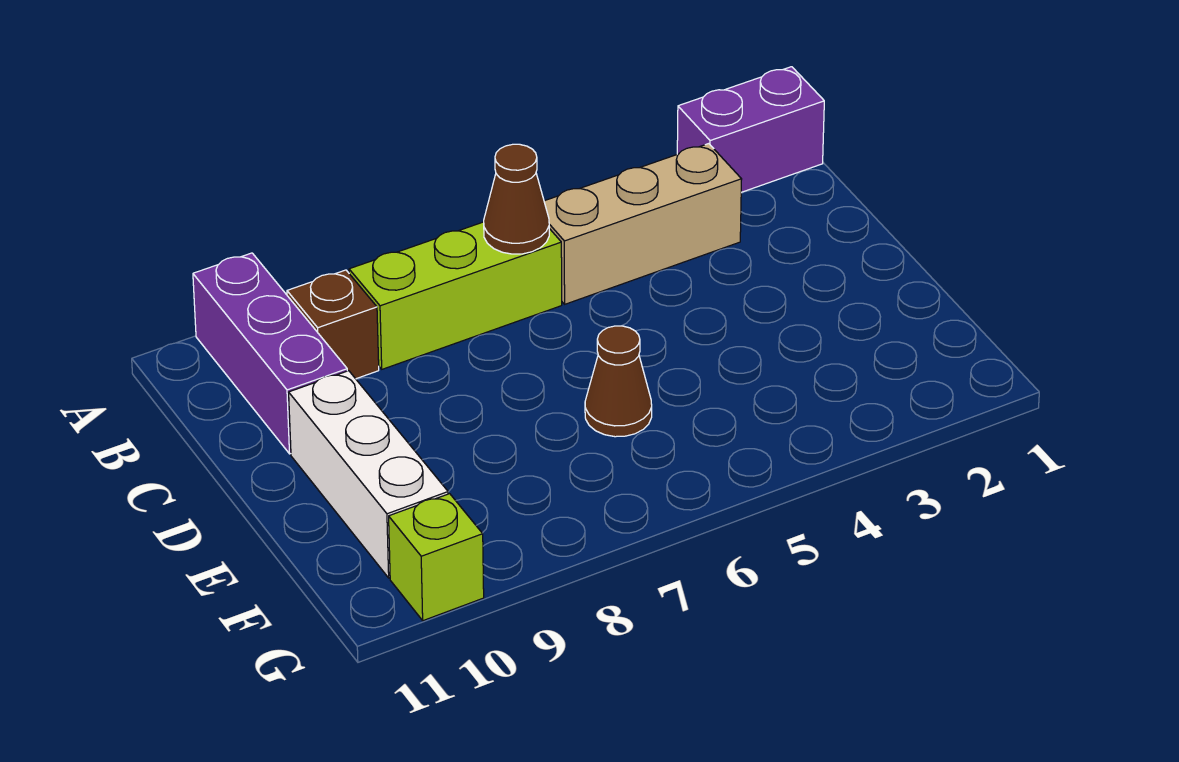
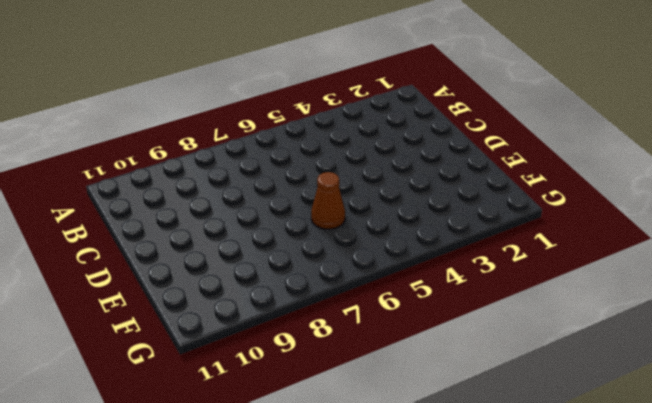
none -> purple 1x2 brick [677,67,824,192]
none -> purple 1x3 brick [193,253,347,454]

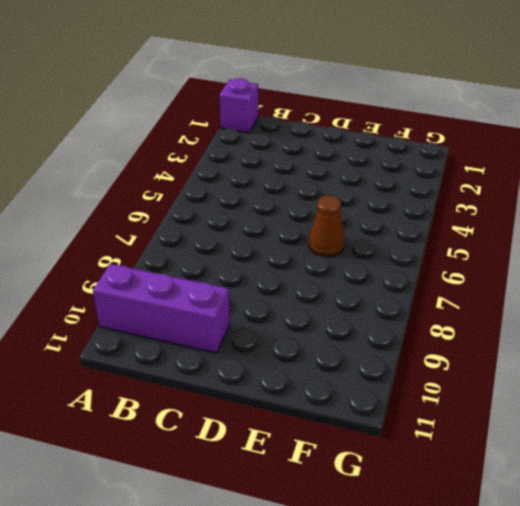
purple 1x1 brick [219,78,258,133] -> purple 1x2 brick [677,67,824,192]
none -> tan 1x3 brick [544,144,742,304]
none -> lime 1x3 brick [349,222,562,369]

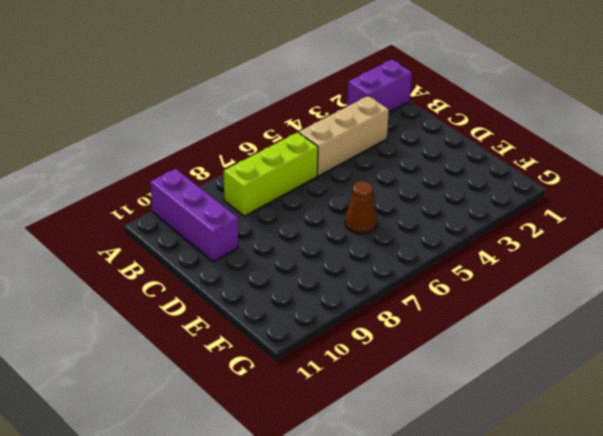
none -> brown 1x1 brick [287,270,379,379]
none -> white 1x3 brick [289,371,448,578]

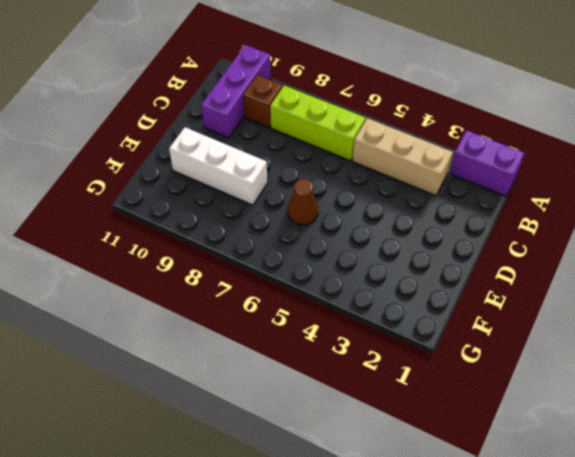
white 1x3 brick [169,127,267,205] -> white 1x3 brick turned to [289,371,448,578]
none -> lime 1x1 brick [389,494,484,621]
none -> brown 1x1 cone [484,144,549,254]

